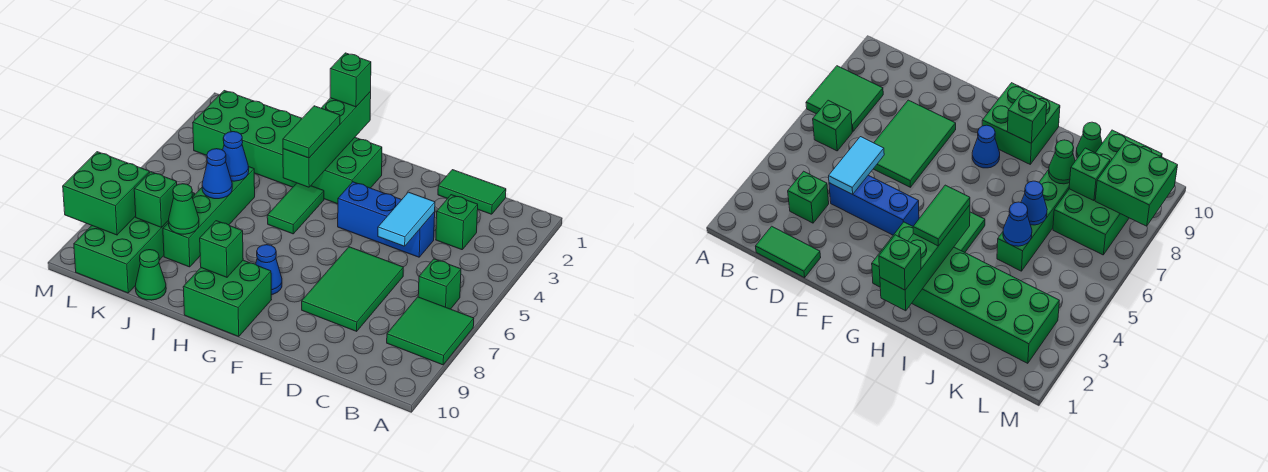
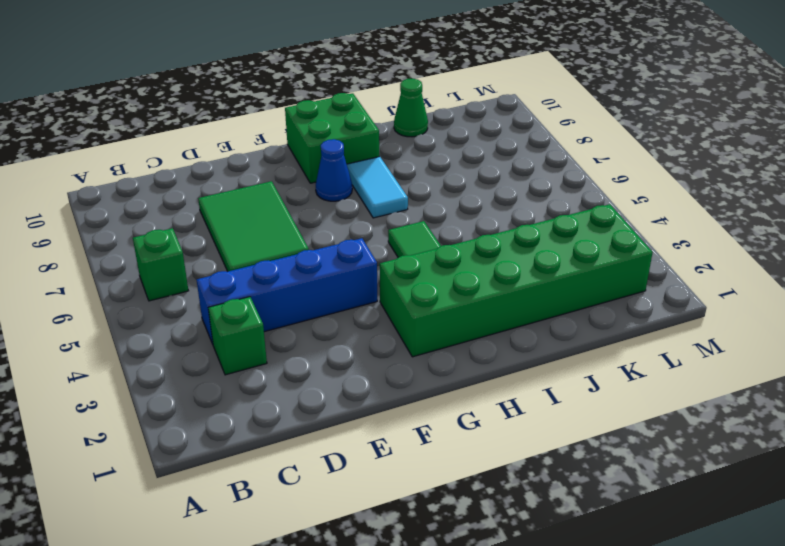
blue 1x4 brick [197,238,377,344] -> blue 1x3 brick [338,182,435,257]
cyan 1x2 tile [347,156,408,218] -> cyan 1x2 tile moved to [378,192,435,246]
none -> green 2x2 tile [387,297,474,365]
none -> green 1x2 tile [438,170,506,214]
none -> green 1x4 brick [163,167,255,267]

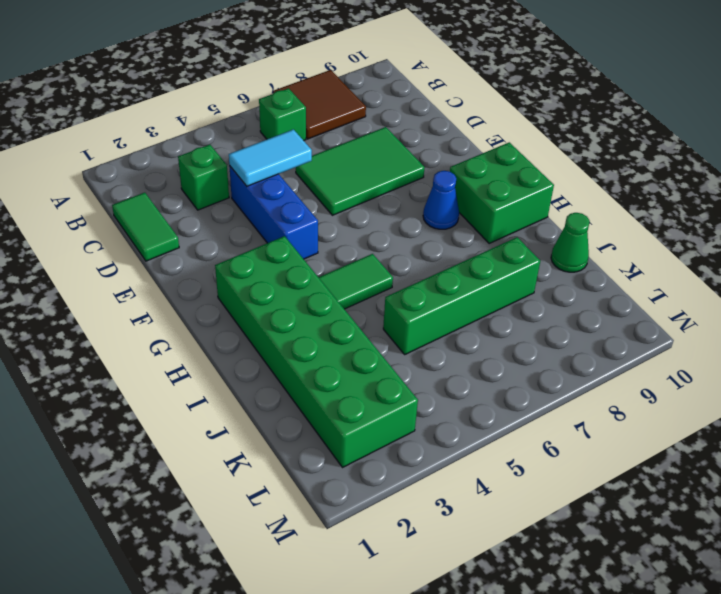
brown 2x2 tile [273,70,366,139] -> green 2x2 tile [387,297,474,365]
none -> green 2x4 brick [74,193,195,293]
none -> green 1x4 brick [283,92,371,187]
none -> green 1x1 brick [200,221,243,277]

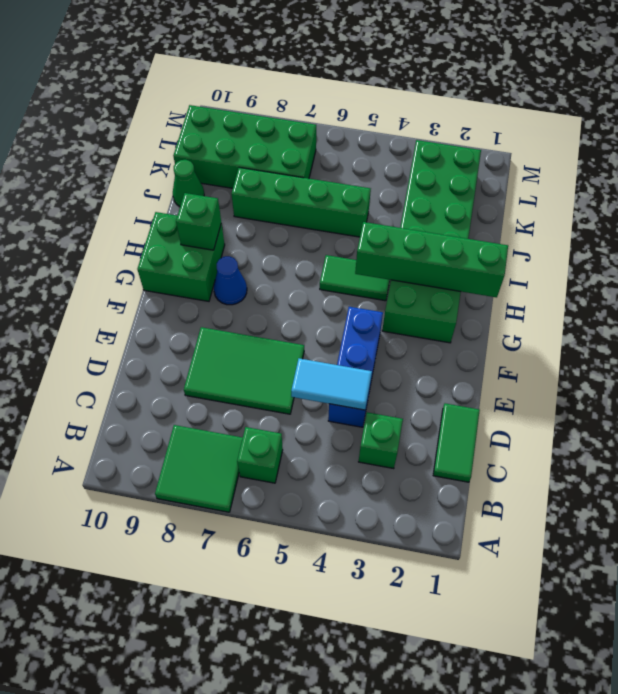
none -> blue 1x1 cone [223,132,249,181]
none -> blue 1x1 cone [202,149,232,199]
none -> green 1x1 cone [168,184,199,234]

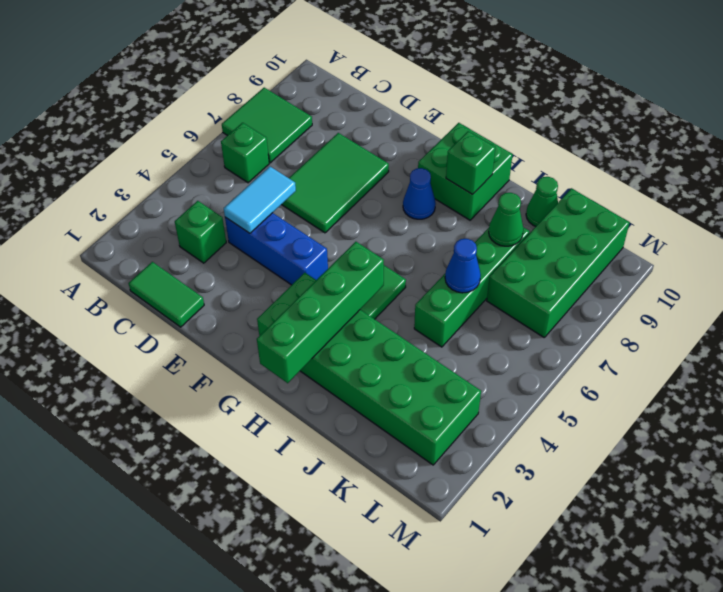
none -> blue 1x1 cone [223,132,249,181]
none -> green 1x1 brick [134,172,177,227]
none -> green 2x2 brick [63,152,150,235]

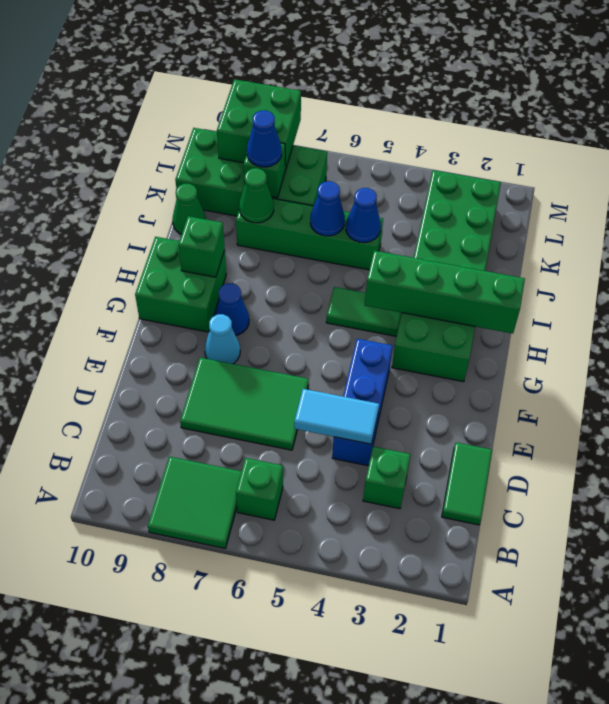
cyan 1x1 cone [205,314,240,364] -> none
blue 1x1 cone [247,110,282,167] -> none
none -> green 1x1 brick [330,53,371,107]
none -> green 1x2 tile [283,106,340,158]

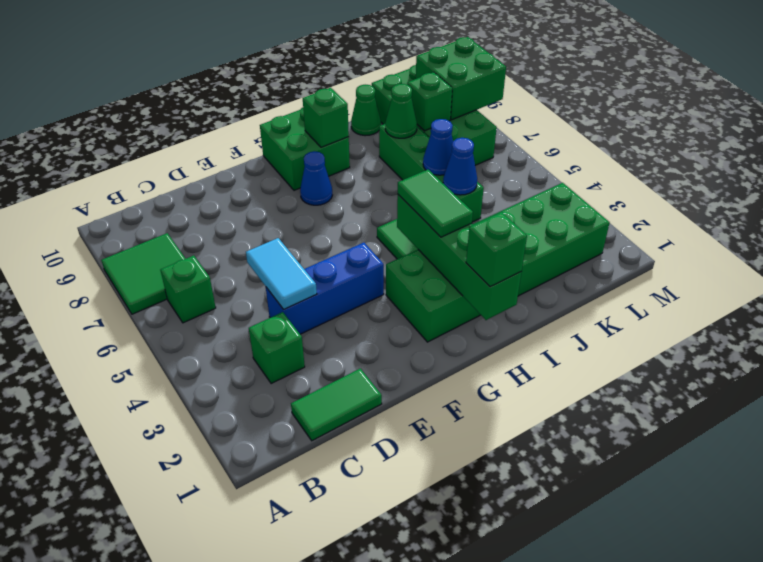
none -> green 2x3 tile [302,247,403,331]

